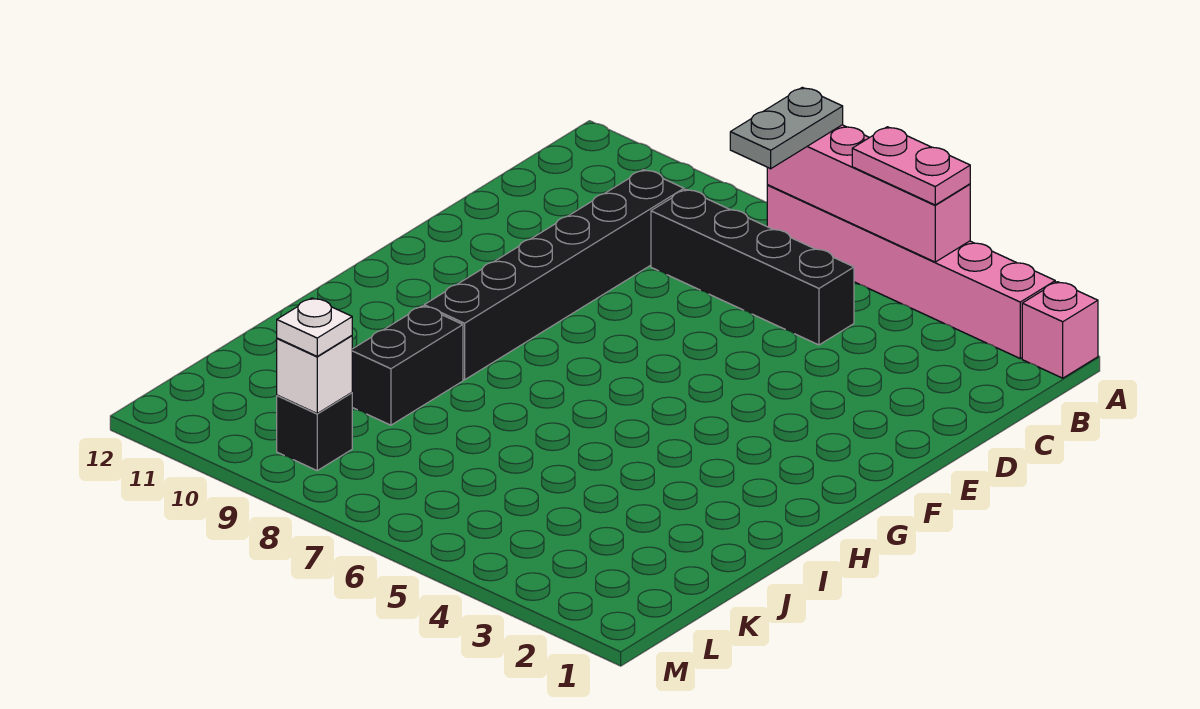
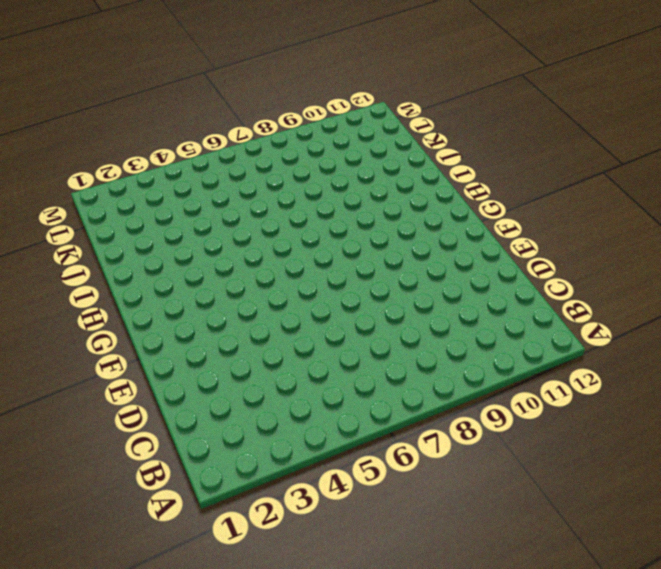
none -> pink 1x1 brick [1022,282,1098,378]
none -> pink 1x6 brick [767,185,1055,358]

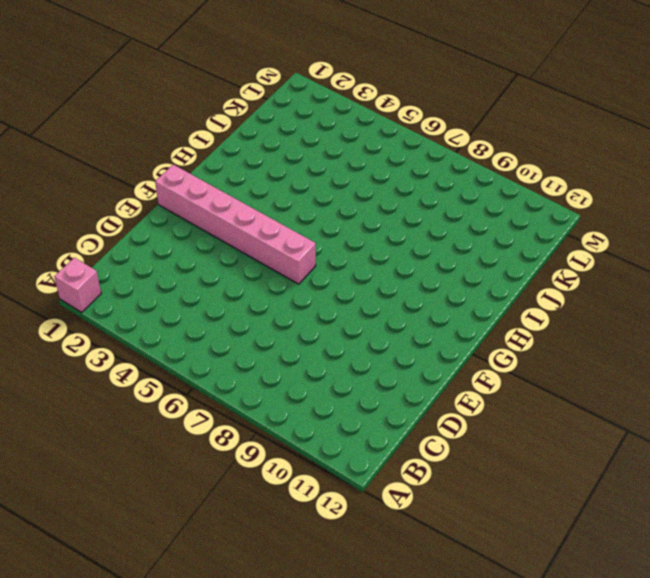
pink 1x6 brick [155,165,316,284] -> pink 1x6 brick moved to [767,185,1055,358]
none -> black 1x4 brick [651,189,854,345]
none -> black 1x6 brick [424,170,684,380]

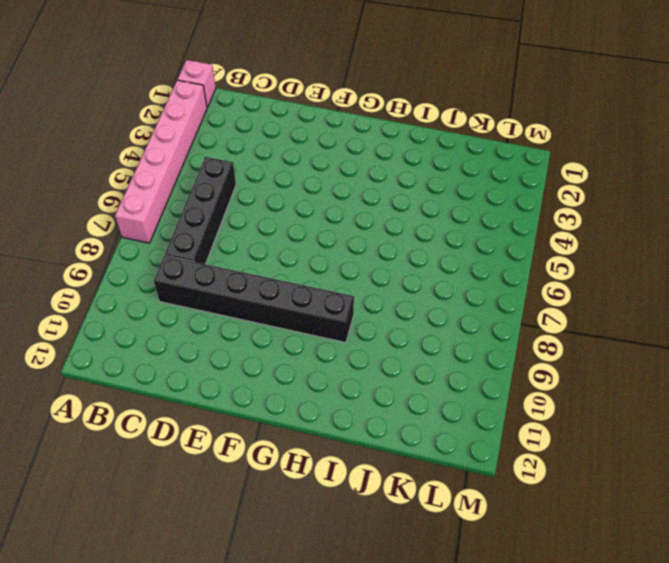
none -> black 1x2 brick [352,306,463,425]
none -> black 1x1 brick [277,393,352,470]

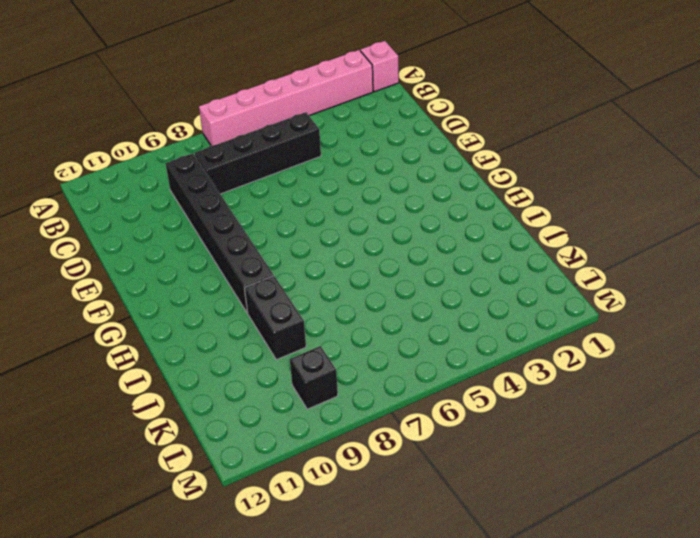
none -> pink 1x4 brick [767,125,970,262]
none -> white 1x1 brick [277,336,352,413]

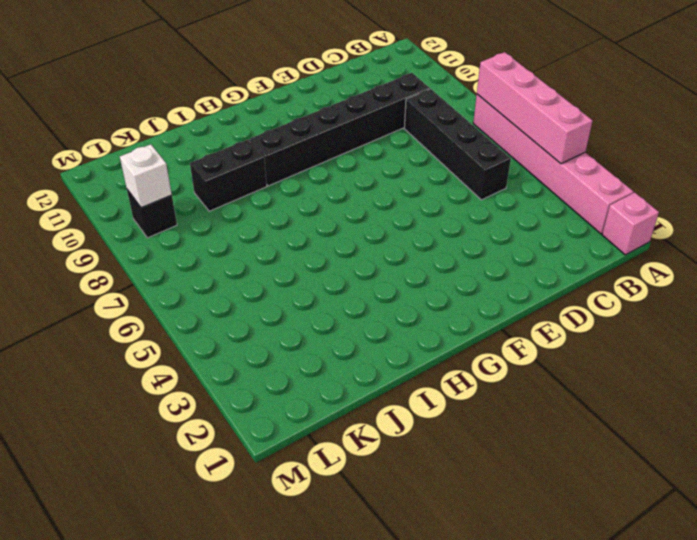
none -> pink 1x2 plate [852,127,970,205]
none -> grey 1x2 plate [730,87,843,169]

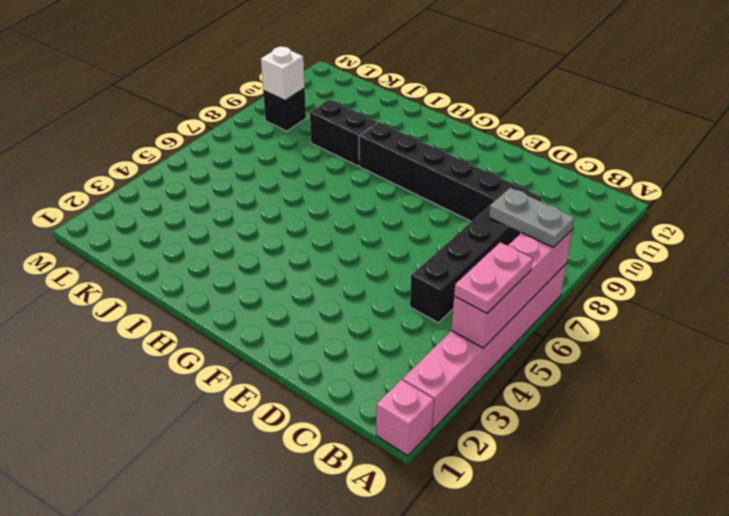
none -> white 1x1 plate [277,298,352,356]

